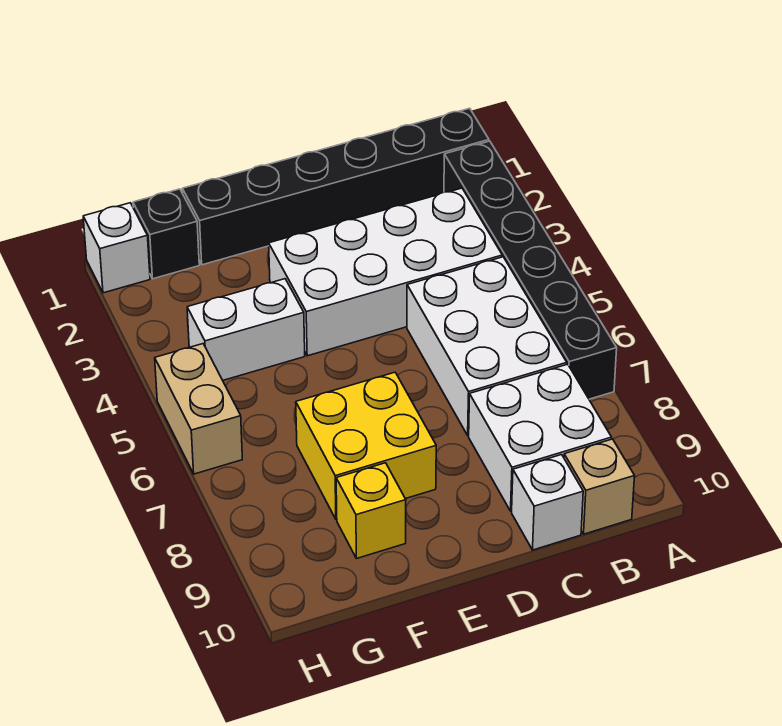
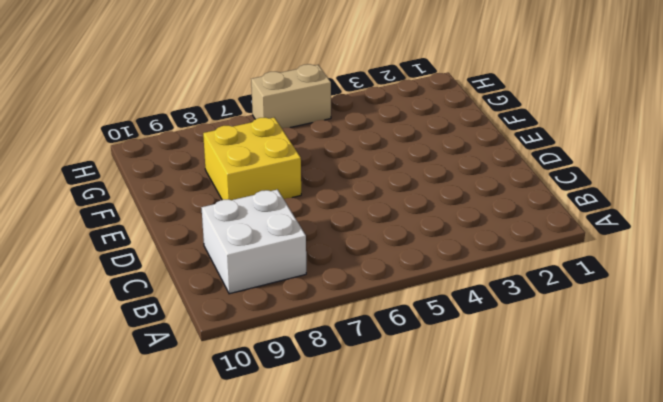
none -> black 1x6 brick [182,108,489,265]
none -> black 1x6 brick [444,141,617,399]
none -> white 2x4 brick [269,188,502,356]

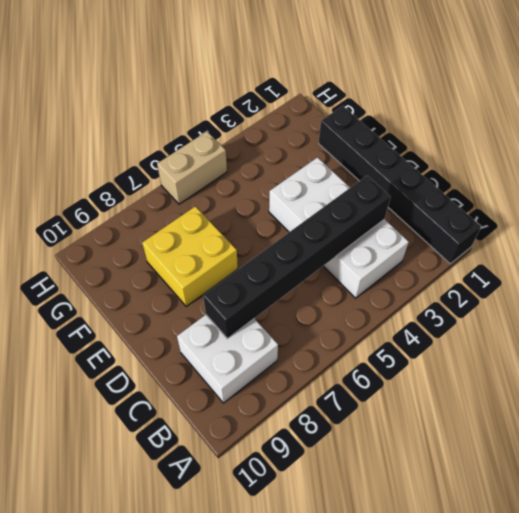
black 1x6 brick [203,176,391,339] -> black 1x6 brick moved to [444,141,617,399]
none -> white 2x3 brick [407,257,567,436]
none -> tan 1x1 brick [564,439,635,534]
none -> white 1x1 brick [512,455,583,550]

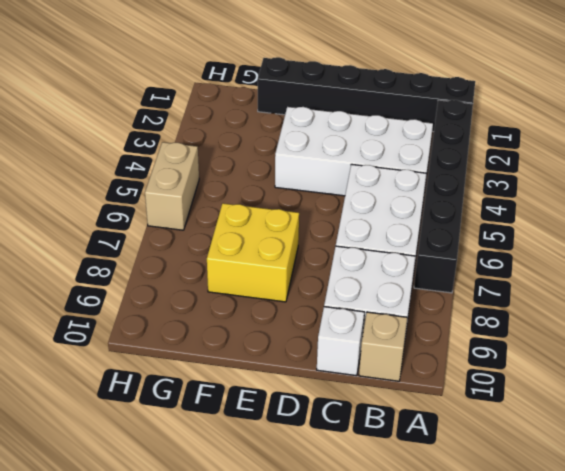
none -> white 1x2 brick [187,279,305,380]
none -> yellow 1x1 brick [336,463,406,559]
none -> black 1x1 brick [133,189,199,279]

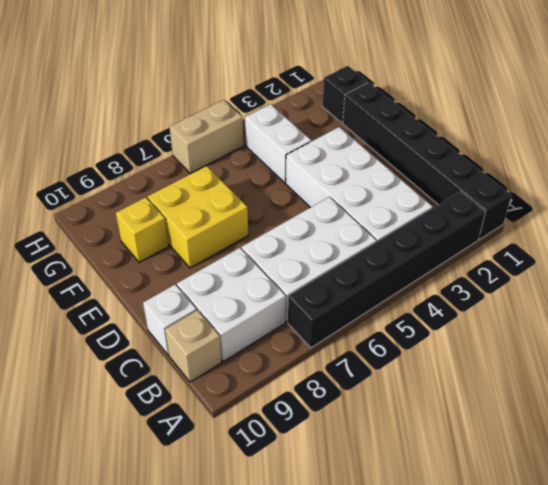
none -> white 1x1 brick [83,203,150,293]

